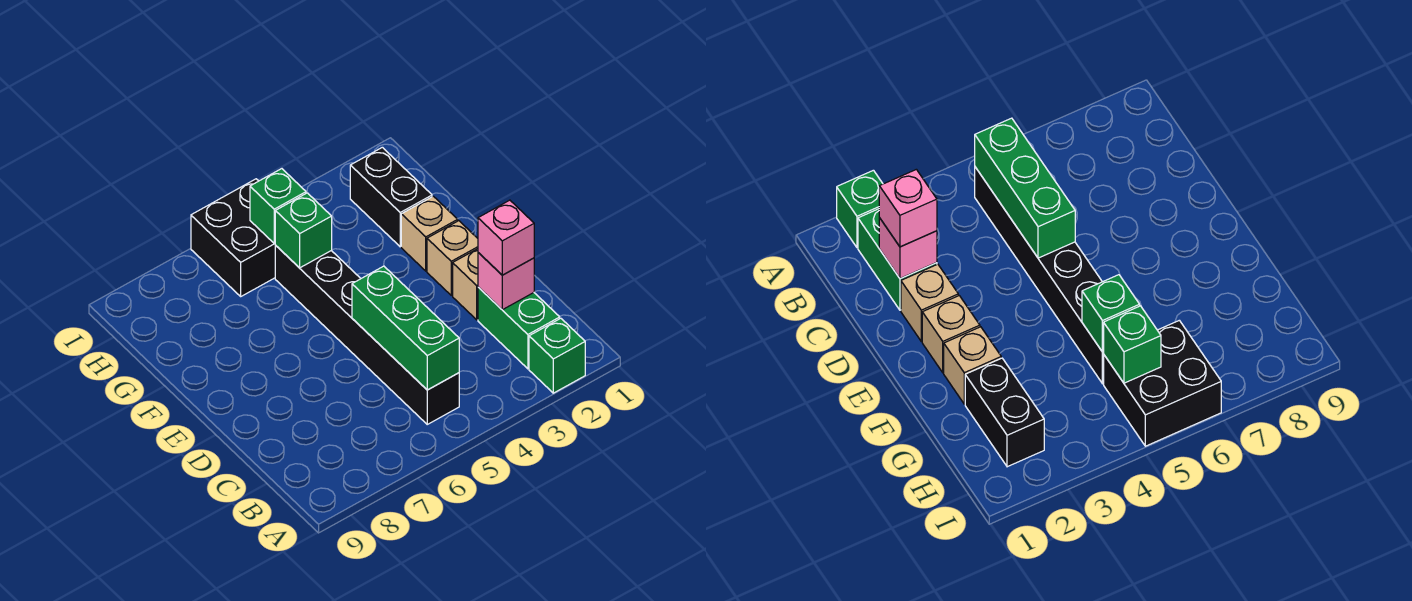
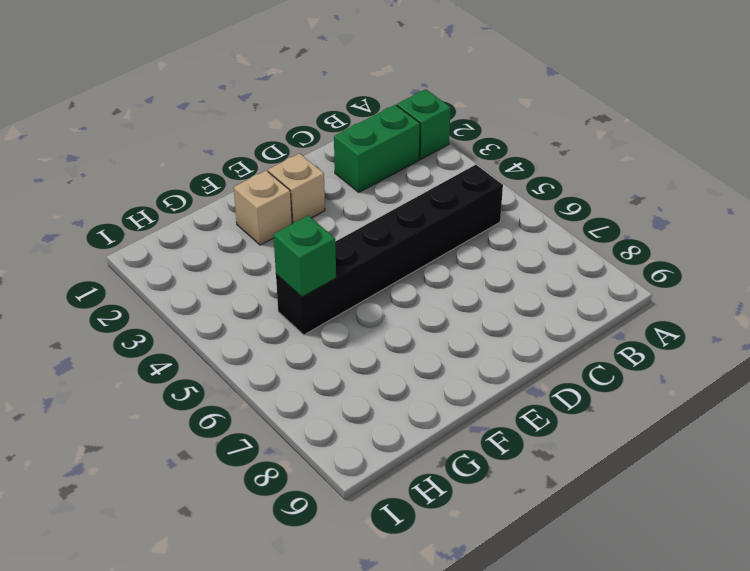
none -> tan 1x1 brick [453,249,478,320]
none -> black 1x2 brick [350,147,432,247]
none -> black 2x2 brick [191,179,275,296]

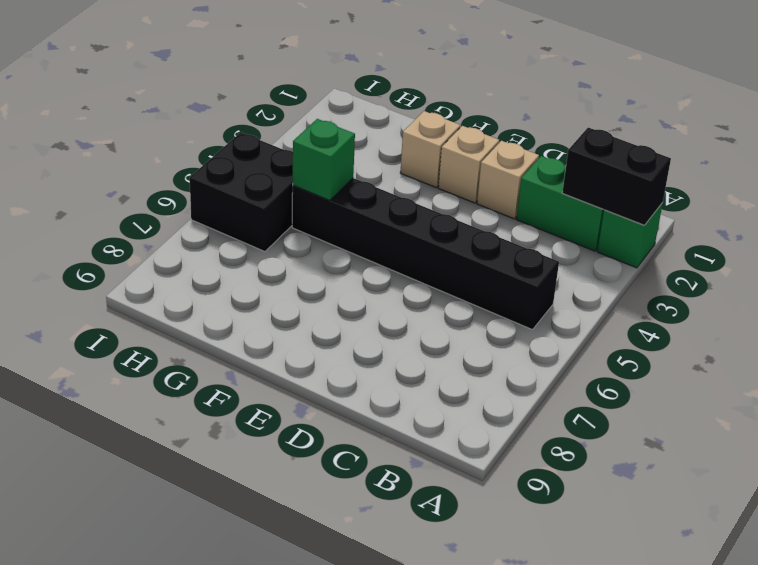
black 1x2 brick [562,128,671,225] -> black 1x2 brick moved to [350,147,432,247]
none -> green 1x3 brick [352,266,459,390]
none -> pink 1x1 brick [478,253,534,310]
none -> green 1x1 brick [250,169,306,243]

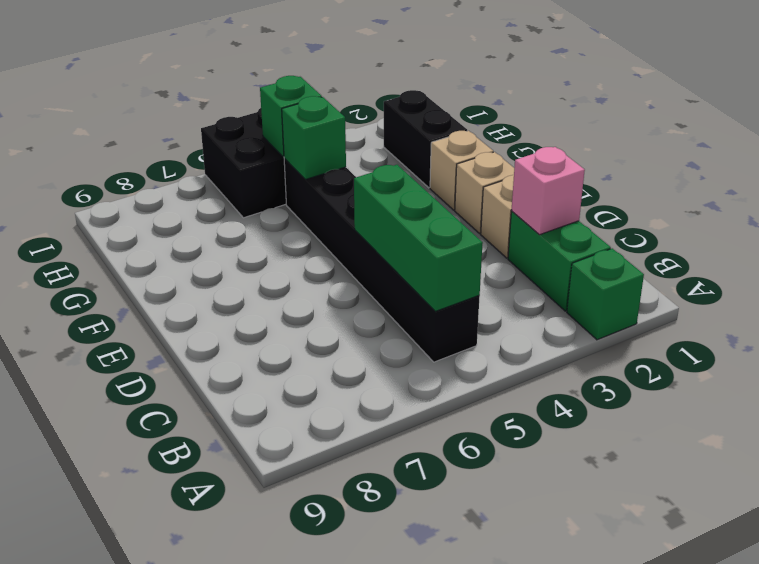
none -> pink 1x1 brick [478,200,534,275]

